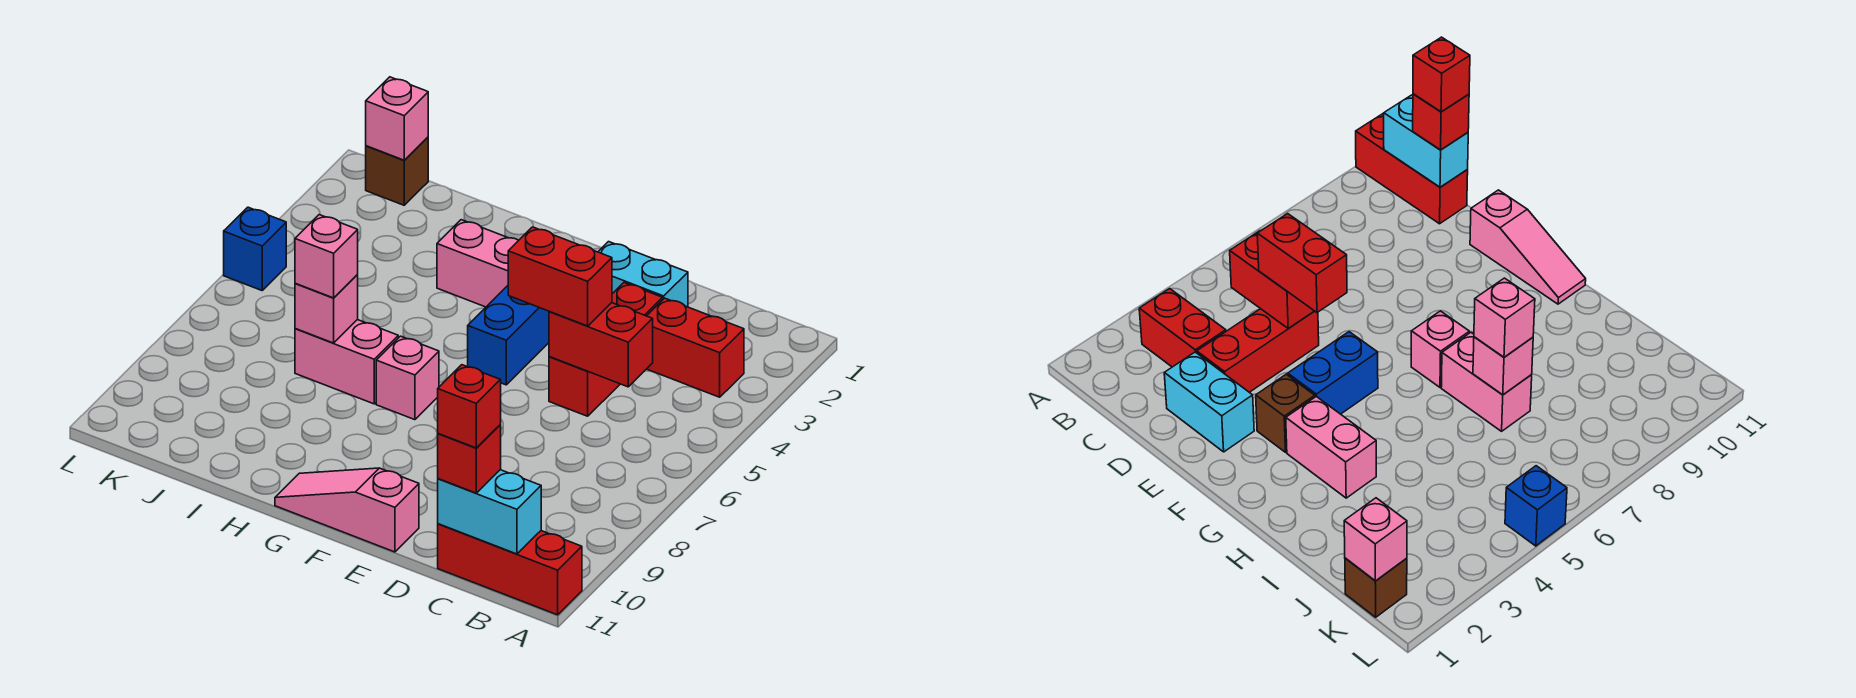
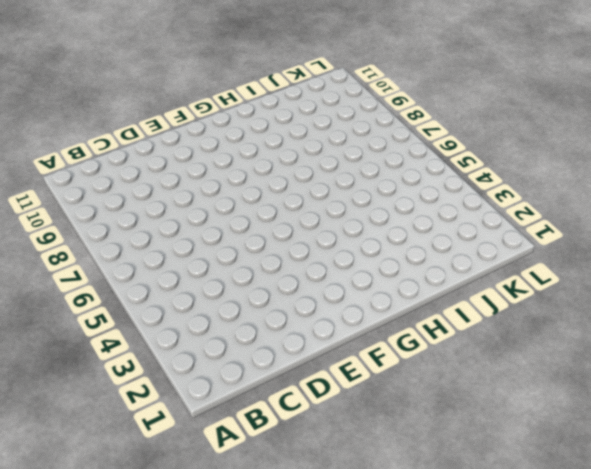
none -> red 1x3 brick [438,524,582,615]
none -> red 1x2 brick [647,298,744,397]
none -> cyan 1x2 brick [598,242,688,307]

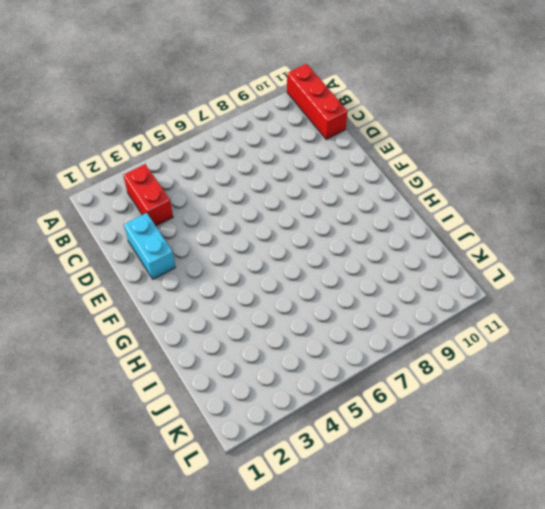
none -> red 1x3 brick [549,283,663,416]
none -> pink 1x3 slope [275,468,419,552]
none -> brown 1x1 brick [1256,374,1315,452]

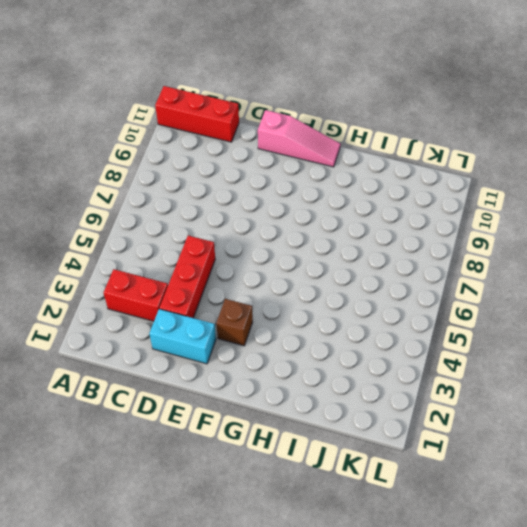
none -> blue 1x2 brick [468,286,549,385]
none -> pink 1x2 brick [437,220,519,307]
none -> pink 1x1 brick [376,336,439,420]

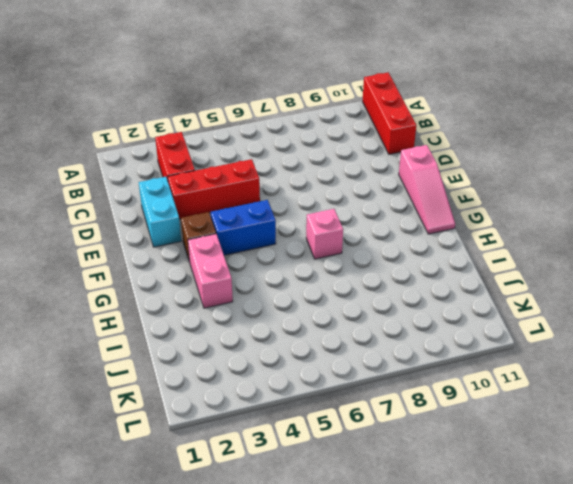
none -> pink 1x2 brick [295,320,398,404]
none -> brown 1x1 brick [366,137,428,205]
none -> blue 1x1 brick [224,207,286,290]

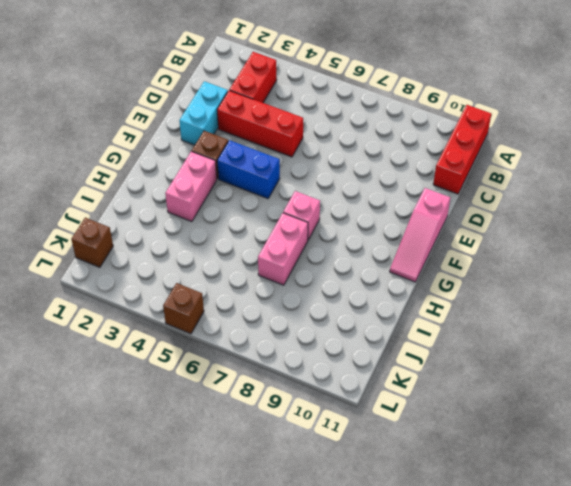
brown 1x1 brick [163,283,204,334] -> blue 1x1 brick [224,207,286,290]
none -> cyan 1x2 brick [438,470,541,554]
none -> red 1x2 brick [549,303,653,387]
none -> pink 1x1 brick [295,275,358,343]

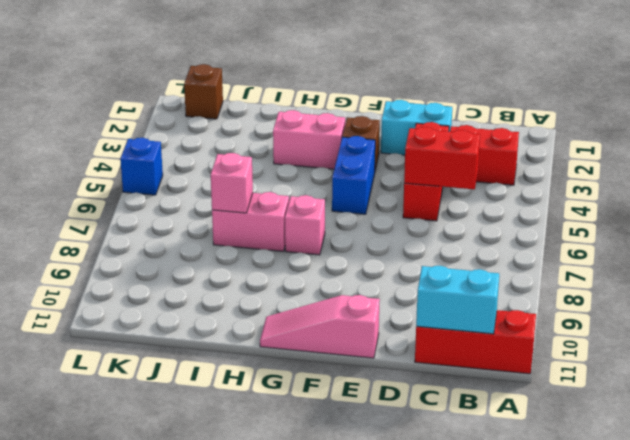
none -> pink 1x1 brick [366,77,428,160]
none -> red 1x1 brick [438,425,501,493]
none -> red 1x2 brick [508,227,612,326]

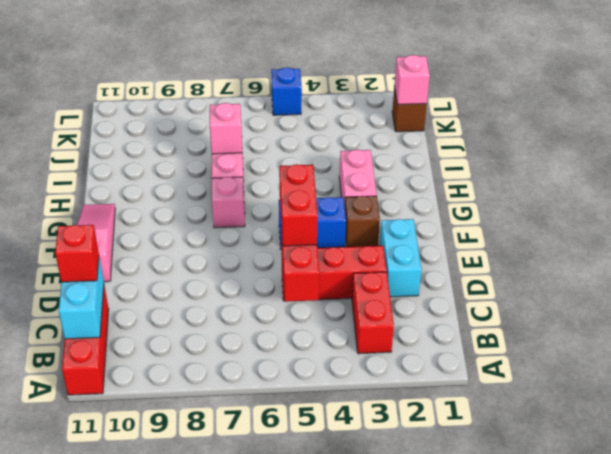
none -> pink 1x1 brick [295,215,358,298]
none -> red 1x1 brick [438,365,501,448]

